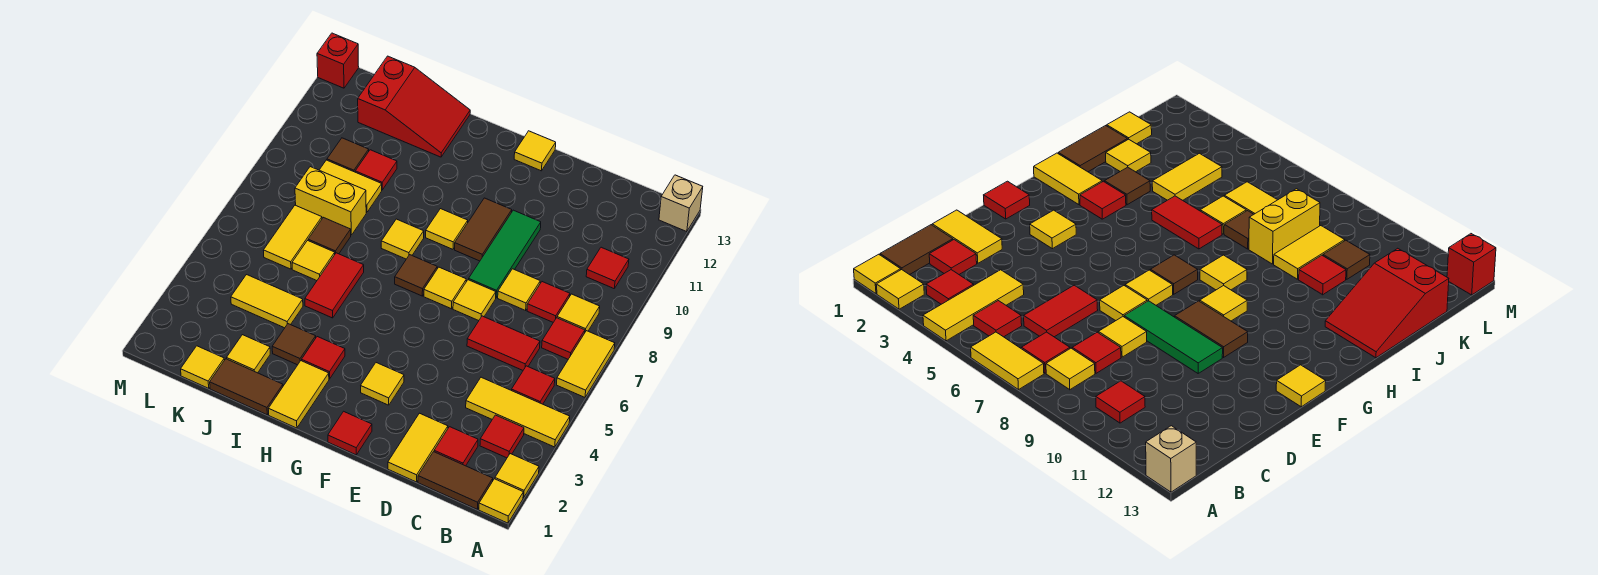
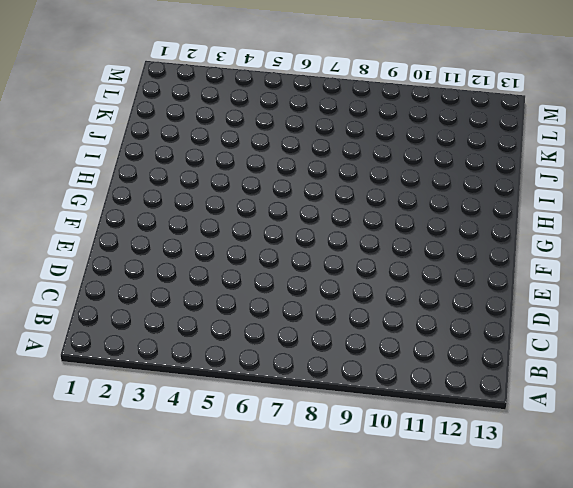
none -> yellow 1x1 tile [479,479,523,523]
none -> yellow 1x1 tile [495,454,539,498]
none -> yellow 1x3 tile [466,377,570,447]
none -> yellow 1x2 tile [557,331,615,397]

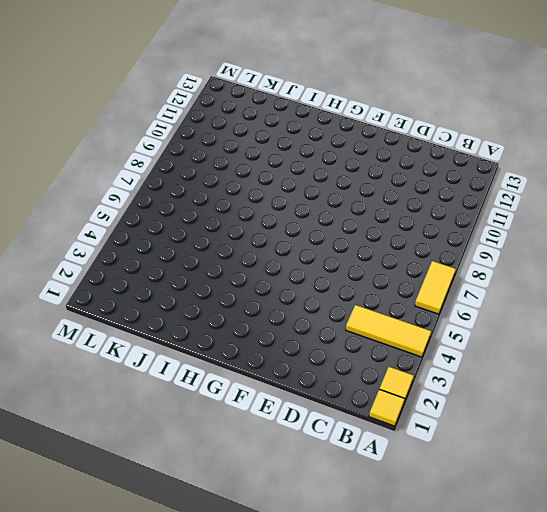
none -> tan 1x1 brick [659,175,703,232]
none -> brown 1x2 tile [418,452,493,509]
none -> red 1x1 tile [480,415,524,458]
none -> red 1x1 tile [512,366,555,404]

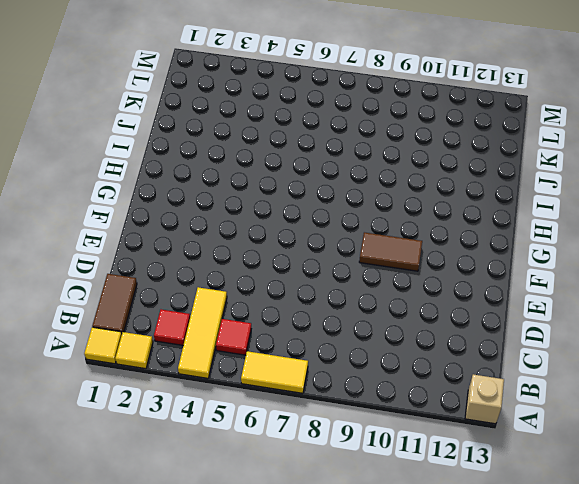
none -> red 1x1 tile [542,318,585,359]
none -> yellow 1x1 tile [557,294,600,332]
none -> red 1x1 tile [586,247,629,288]
none -> red 1x1 tile [434,427,478,466]

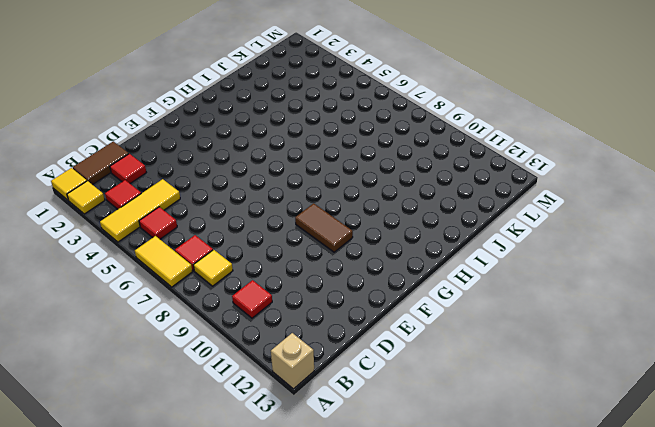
none -> red 1x2 tile [467,316,540,370]
none -> red 1x1 tile [527,282,570,322]
none -> yellow 1x2 tile [388,413,448,482]
none -> yellow 1x1 tile [498,269,540,310]

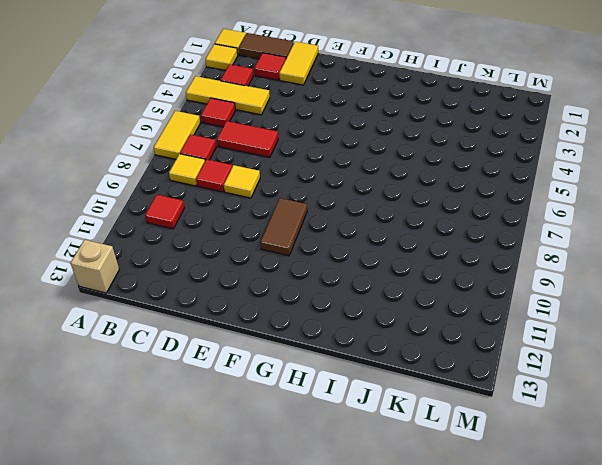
none -> yellow 1x1 tile [453,280,496,321]
none -> green 1x3 tile [469,210,541,298]
none -> red 1x1 tile [328,411,372,455]
none -> yellow 1x1 tile [361,363,404,405]

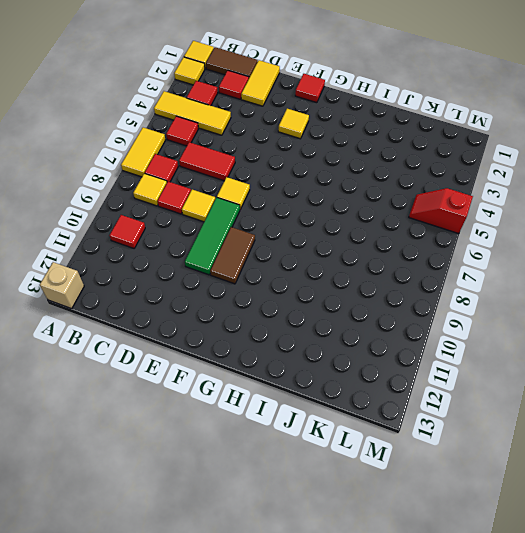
red 1x2 slope [409,188,473,234] -> none
none -> yellow 1x1 tile [424,267,466,309]
none -> yellow 1x1 tile [514,131,556,171]
none -> brown 1x1 tile [395,255,437,296]
none -> yellow 1x1 tile [426,209,468,249]

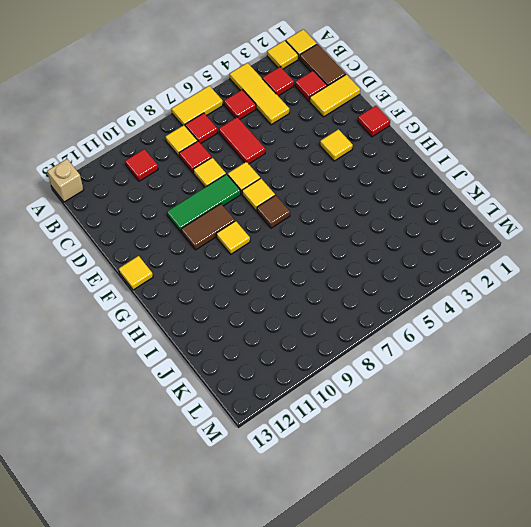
none -> yellow 1x2 tile [268,361,329,428]
none -> red 1x1 tile [302,337,345,379]
none -> yellow 1x1 tile [381,219,424,259]
none -> brown 1x2 tile [210,359,283,415]

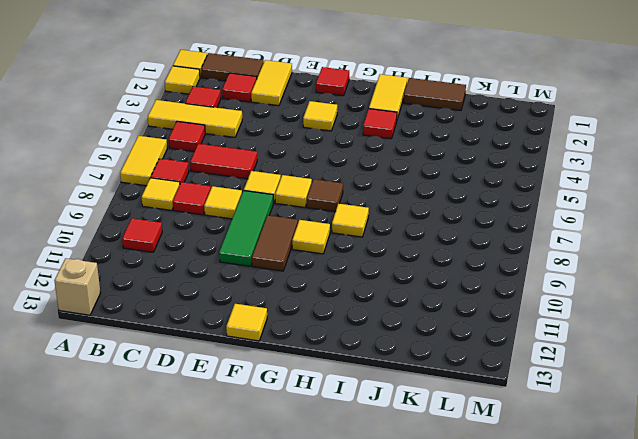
none -> brown 1x1 tile [272,324,316,365]
none -> red 1x2 tile [305,253,364,318]
none -> red 2x3 slope [358,56,470,157]
none -> yellow 1x1 tile [227,335,270,373]

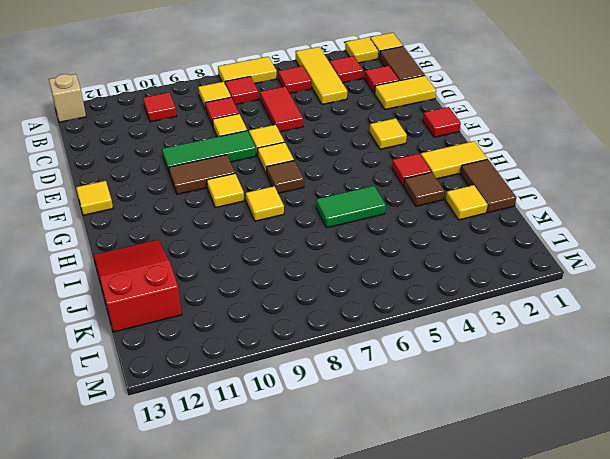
green 1x2 tile [316,186,386,228] -> red 1x2 tile [305,253,364,318]
none -> yellow 1x2 tile [231,275,303,328]
none -> yellow 1x1 tile [292,241,335,281]
none -> brown 1x1 tile [308,217,351,254]
none -> yellow 1x2 brick [295,167,366,235]

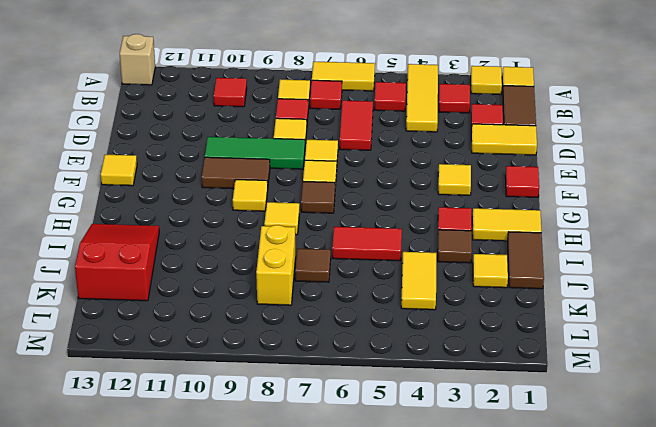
none -> yellow 1x1 tile [292,241,335,281]
none -> yellow 1x2 tile [320,160,382,213]
none -> red 1x1 tile [355,150,397,190]
none -> yellow 1x1 tile [181,346,224,388]

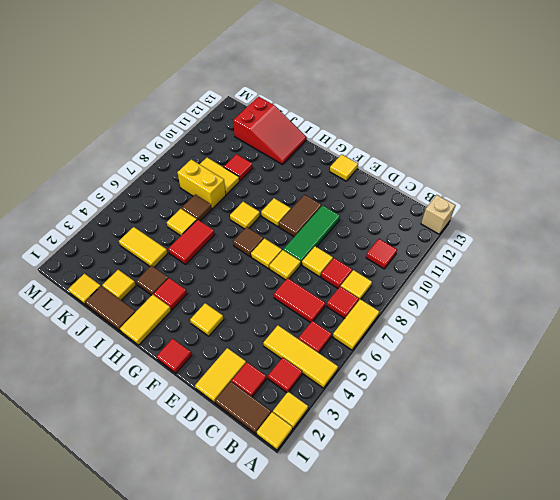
none -> yellow 1x2 tile [263,205,322,269]
none -> brown 1x1 tile [327,138,369,172]
none -> red 1x1 brick [317,33,359,88]

